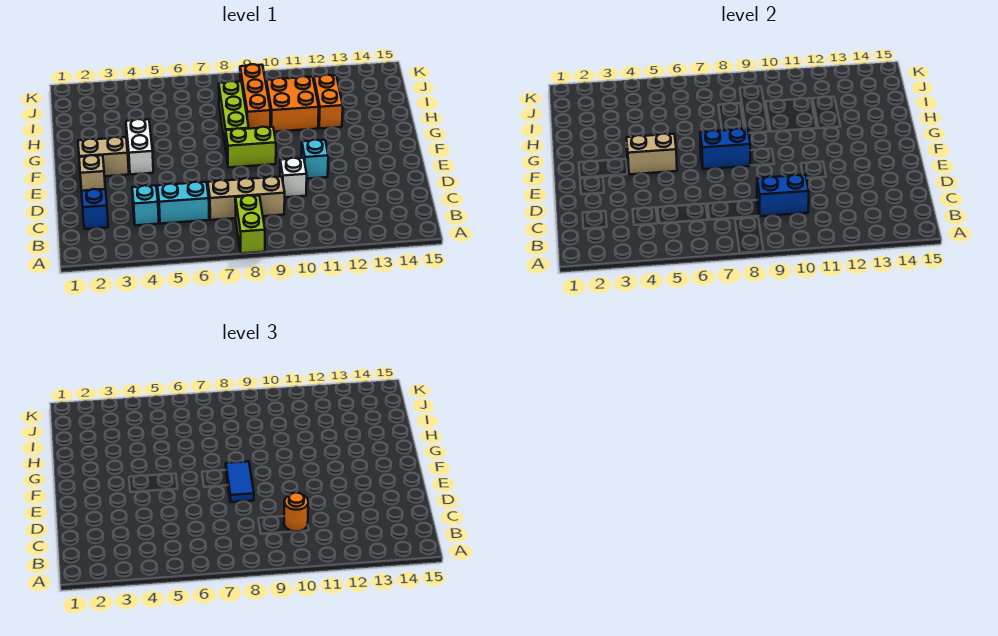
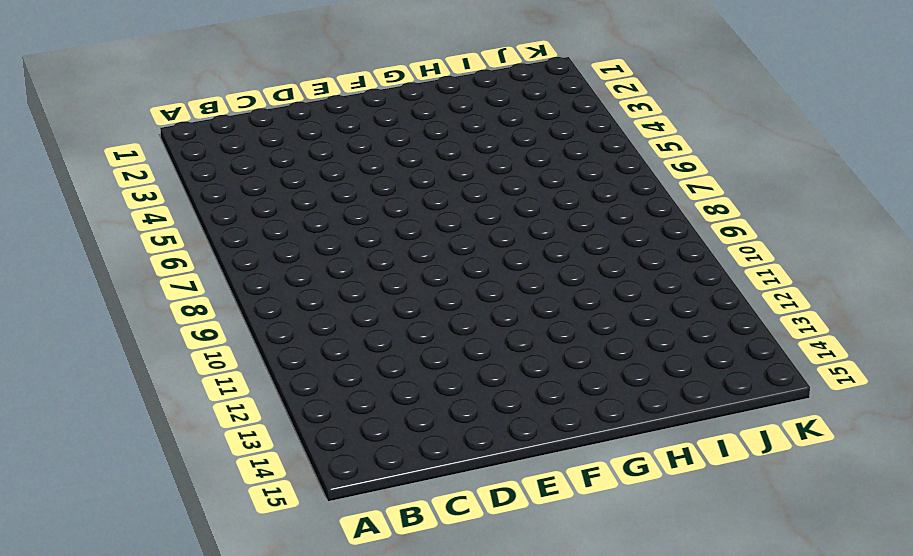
none -> lime 1x2 brick [235,195,265,253]
none -> blue 1x1 brick [82,189,108,229]
none -> cyan 1x1 brick [132,185,159,225]

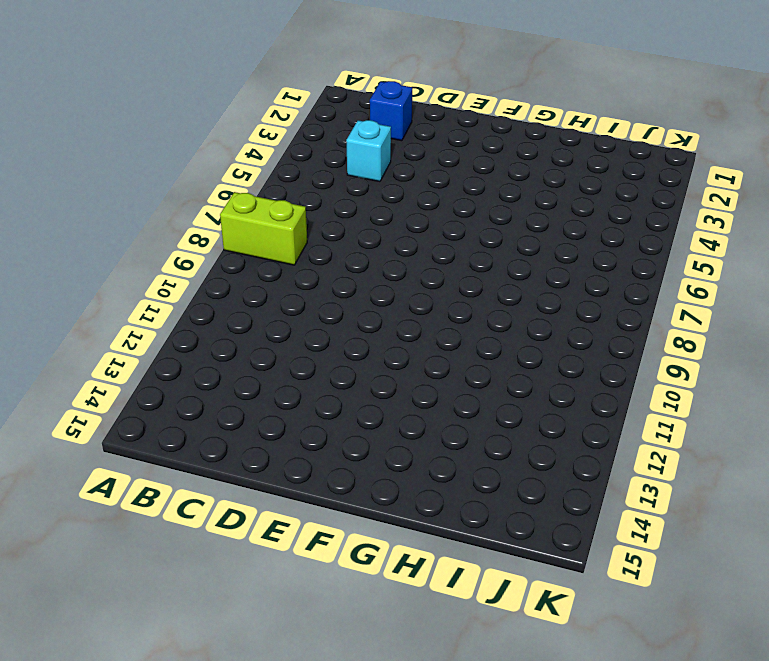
none -> cyan 1x2 brick [157,182,209,224]
none -> tan 1x3 brick [208,176,285,220]
none -> white 1x1 brick [280,158,307,197]

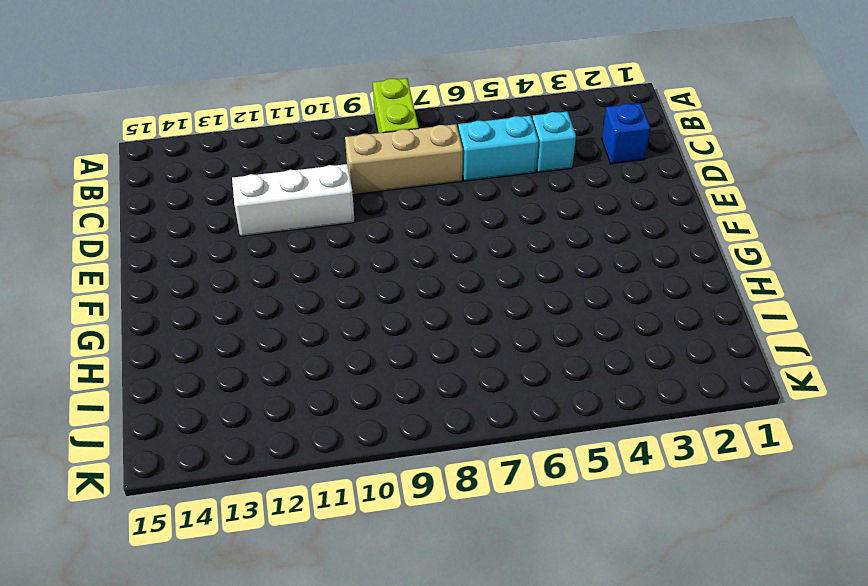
white 1x3 brick [232,164,355,236] -> white 1x1 brick [280,158,307,197]
none -> tan 1x1 brick [79,155,105,191]
none -> cyan 1x1 brick [302,140,328,179]
none -> tan 1x2 brick [78,137,129,176]

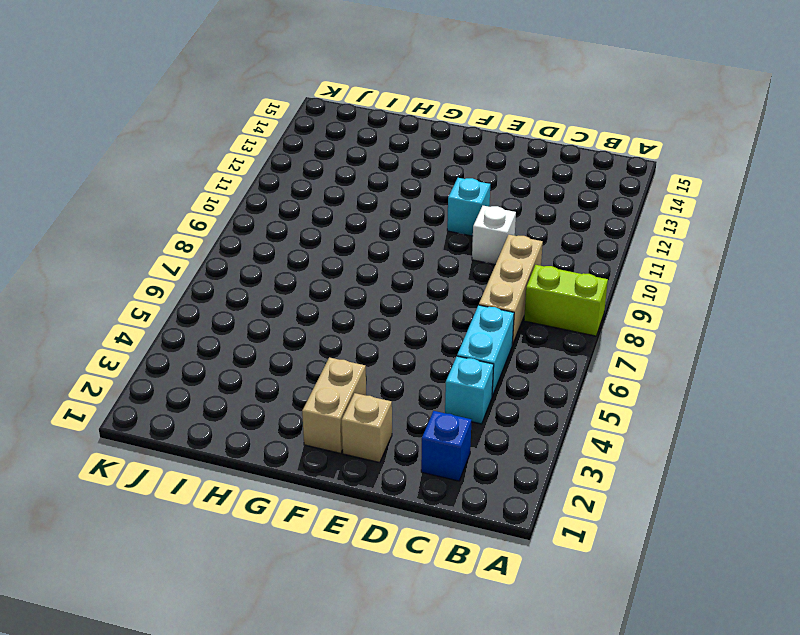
none -> white 1x2 brick [126,119,153,174]
none -> lime 1x2 brick [226,127,276,168]
none -> lime 1x3 brick [219,81,249,149]

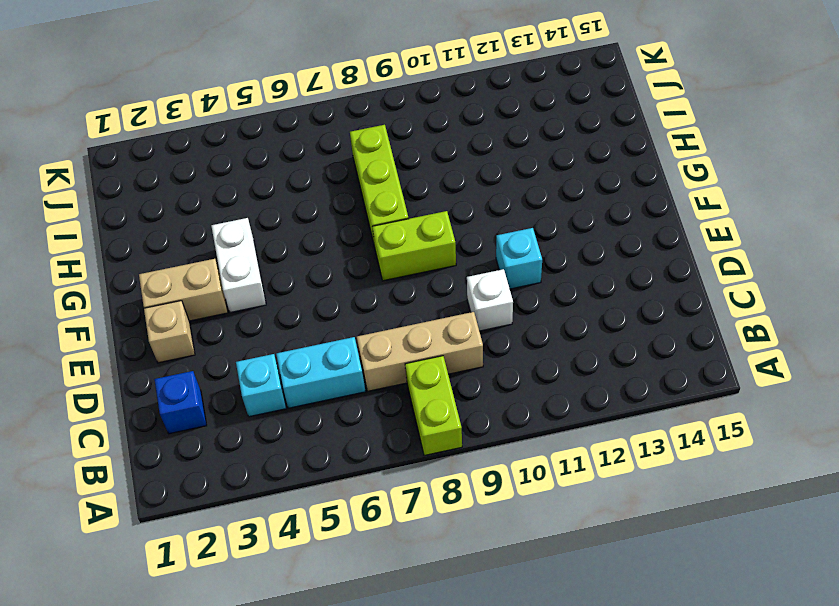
none -> orange 1x3 brick [240,64,270,129]
none -> orange 2x2 brick [266,76,319,132]
none -> orange 1x2 brick [314,75,343,128]

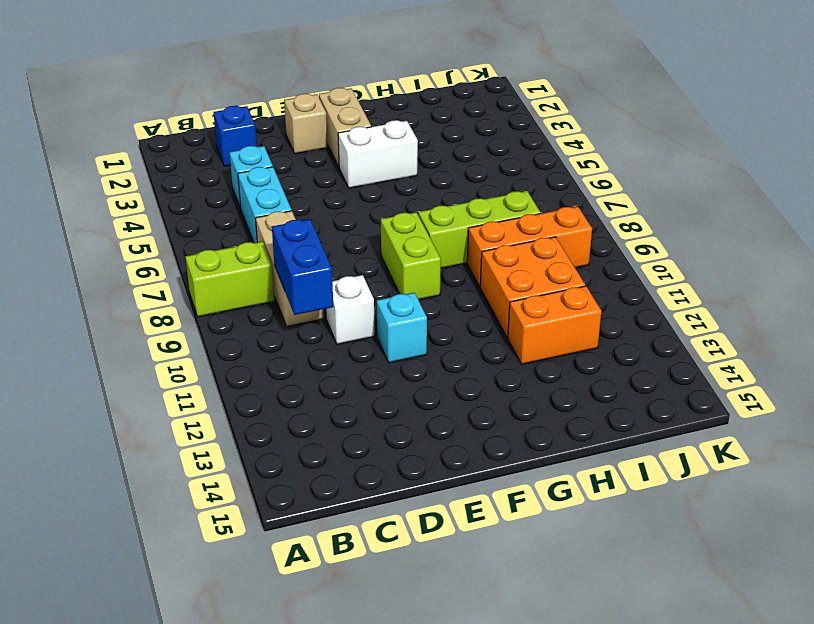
none -> tan 1x2 brick [626,134,677,174]
none -> blue 1x2 brick [700,128,751,169]
none -> orange 1x1 round brick [284,493,308,532]

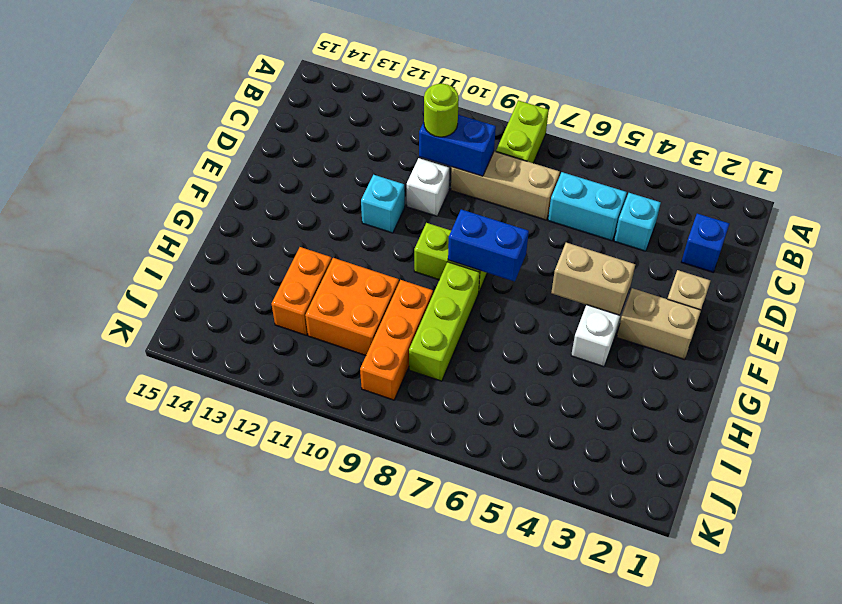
lime 1x1 round brick [424,84,459,137] -> orange 1x1 round brick [284,493,308,532]
none -> blue 1x2 tile [226,461,254,502]

